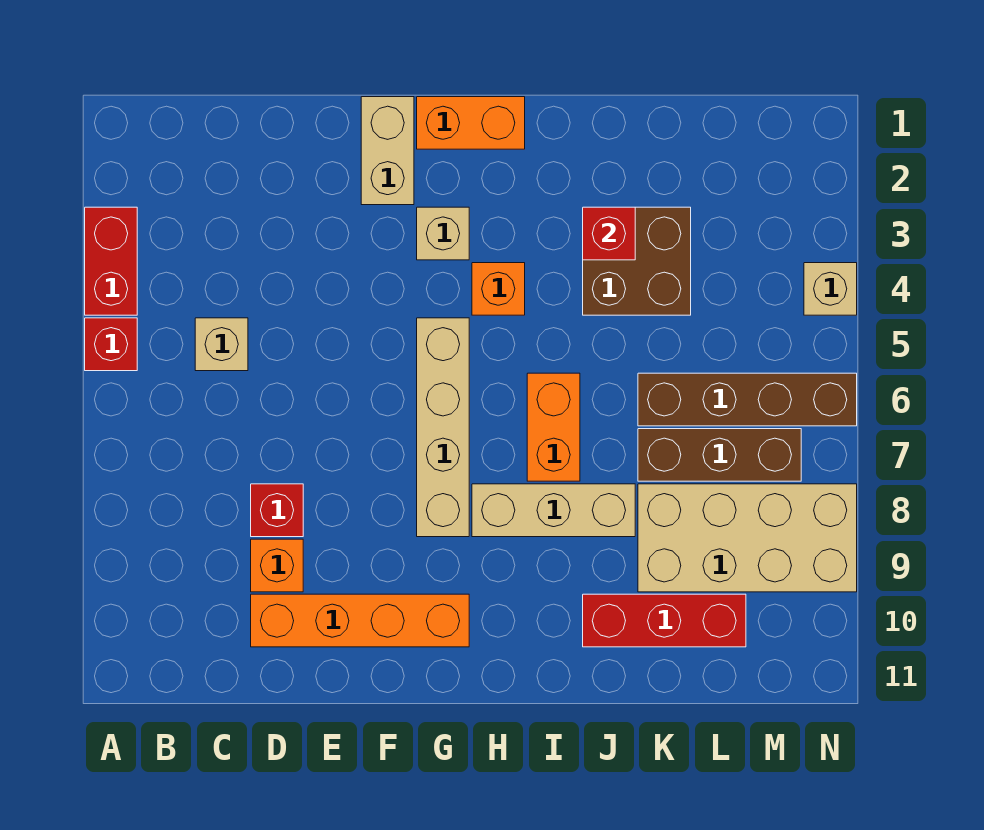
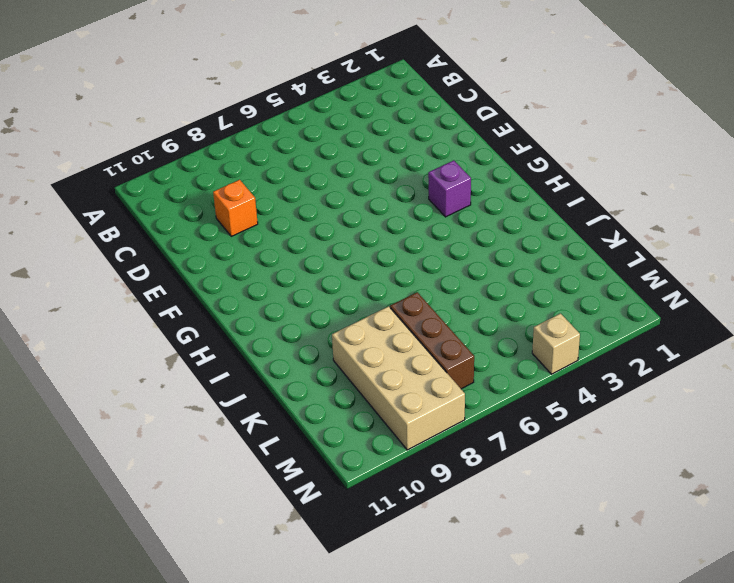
purple 1x1 brick [428,160,471,217] -> tan 1x1 brick [417,207,469,260]
none -> red 1x2 brick [85,207,137,315]
none -> red 1x1 brick [85,318,137,371]
none -> tan 1x1 brick [195,318,248,371]

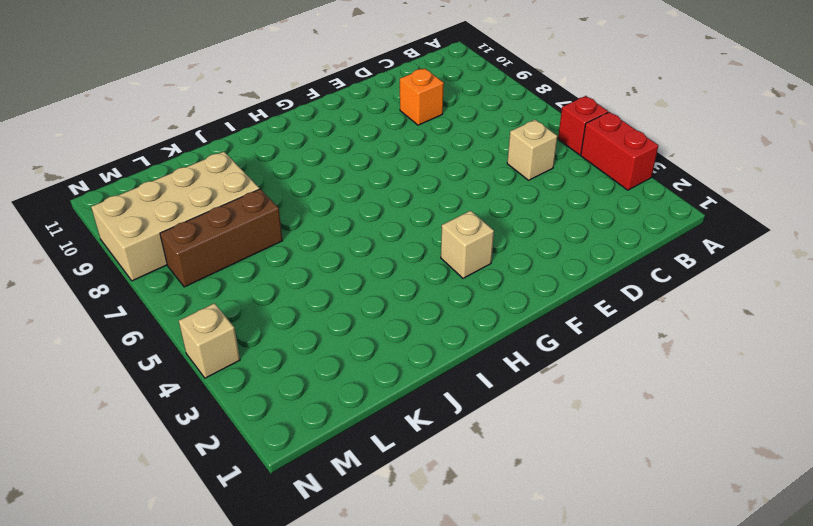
none -> red 1x1 brick [251,484,303,537]
none -> orange 1x4 brick [251,594,469,647]
none -> tan 1x2 brick [361,97,414,205]

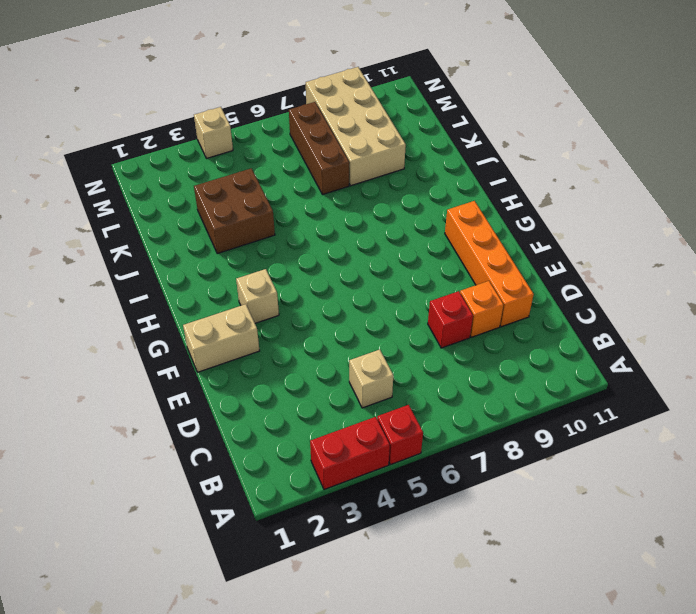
none -> orange 1x2 brick [417,97,525,149]
none -> tan 1x4 brick [417,318,469,537]
none -> orange 1x1 brick [472,263,525,315]

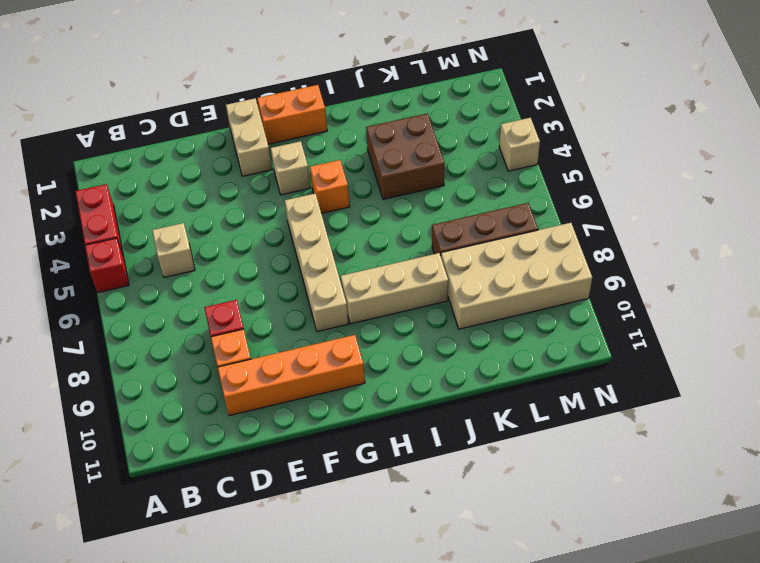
none -> orange 1x2 brick [527,373,580,481]
none -> red 1x3 brick [583,594,746,647]
none -> brown 1x4 brick [638,373,857,426]

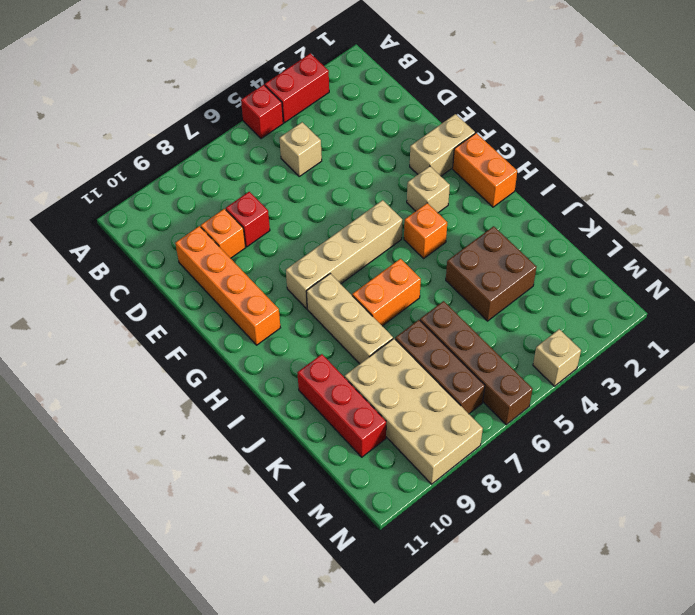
none -> red 1x1 brick [583,207,635,260]

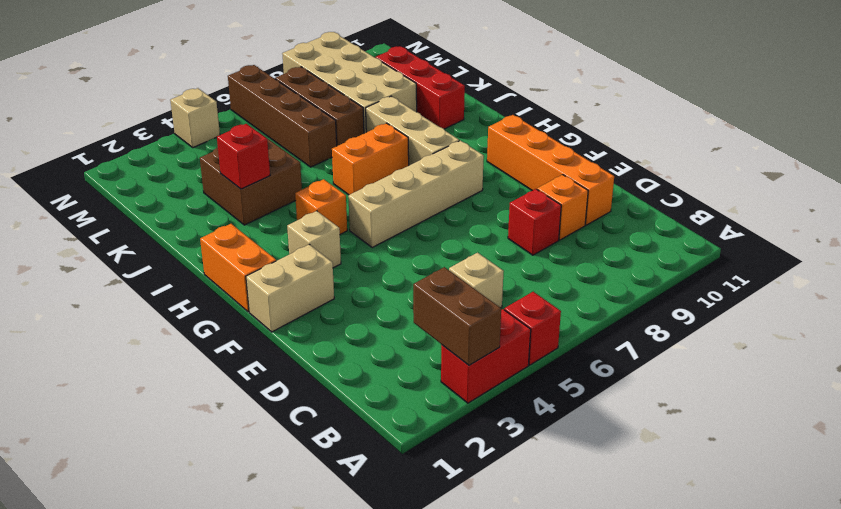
brown 1x2 brick [413,267,501,365] -> none

